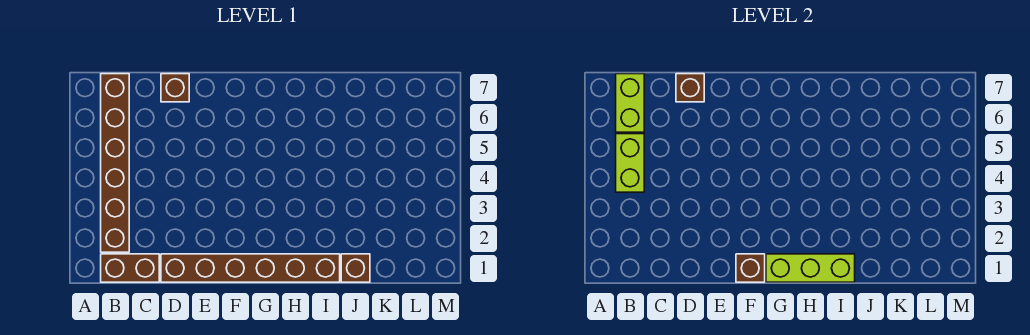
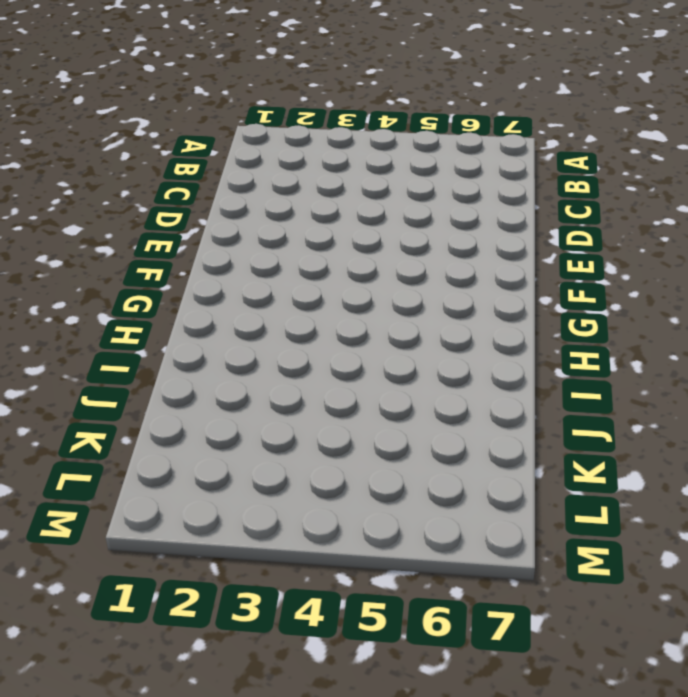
none -> brown 1x2 brick [101,254,159,282]
none -> brown 1x6 brick [101,74,129,252]

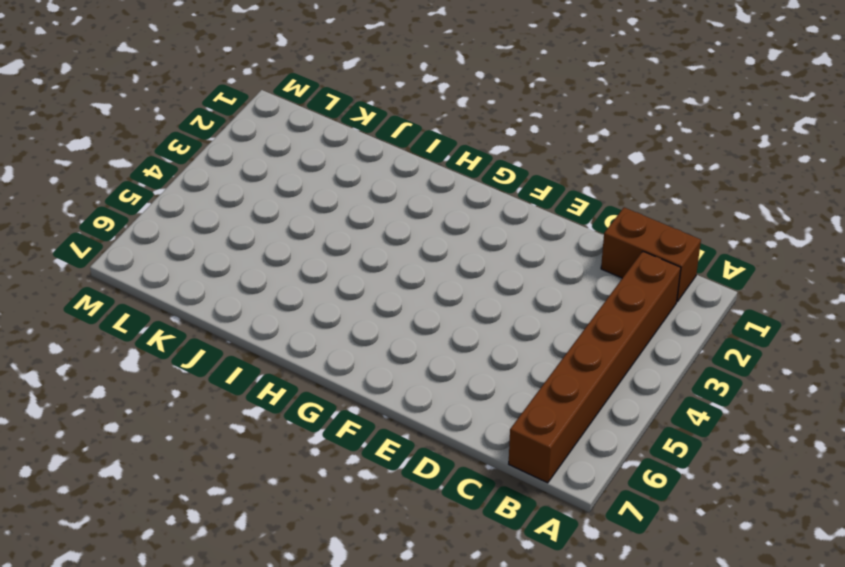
none -> brown 1x6 brick [161,254,340,282]
none -> brown 1x1 brick [161,74,189,102]

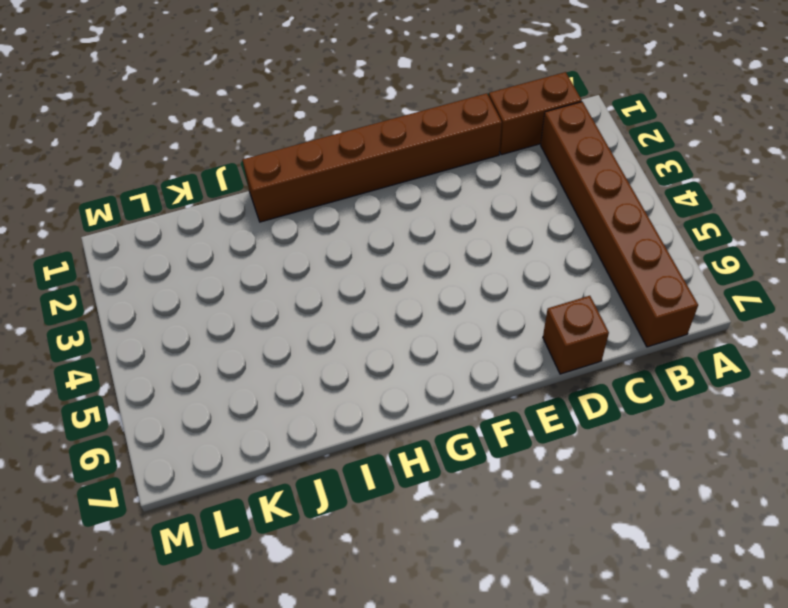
none -> brown 1x1 brick [341,254,370,282]
none -> lime 1x2 brick [616,134,644,192]

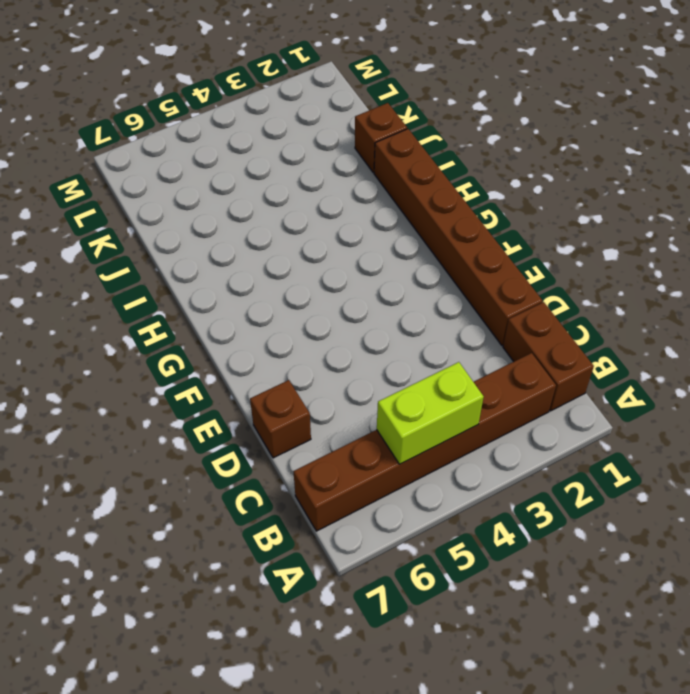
none -> lime 1x2 brick [616,74,644,132]
none -> brown 1x1 brick [676,74,704,102]

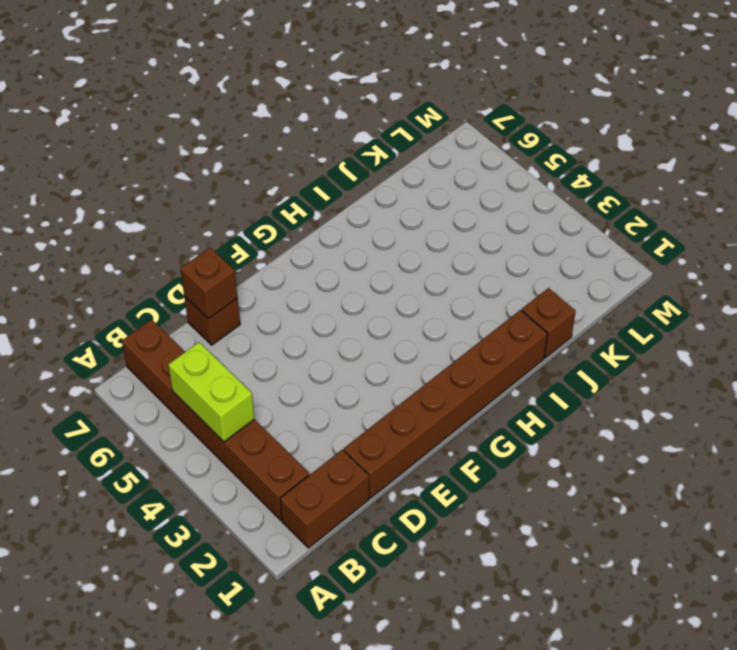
none -> lime 1x2 brick [616,74,644,132]
none -> brown 1x1 brick [736,254,765,282]

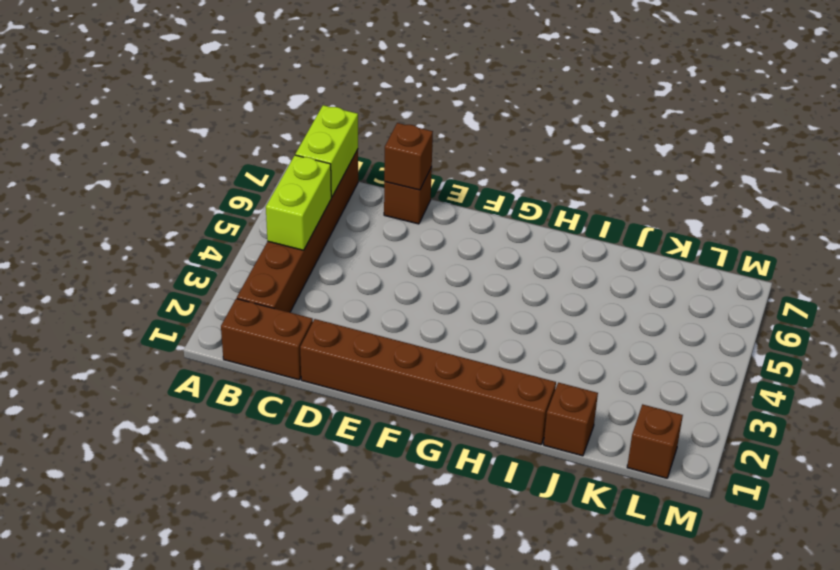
brown 1x1 brick [627,404,683,478] -> brown 1x1 brick moved to [736,254,765,282]
none -> lime 1x3 brick [766,254,855,282]

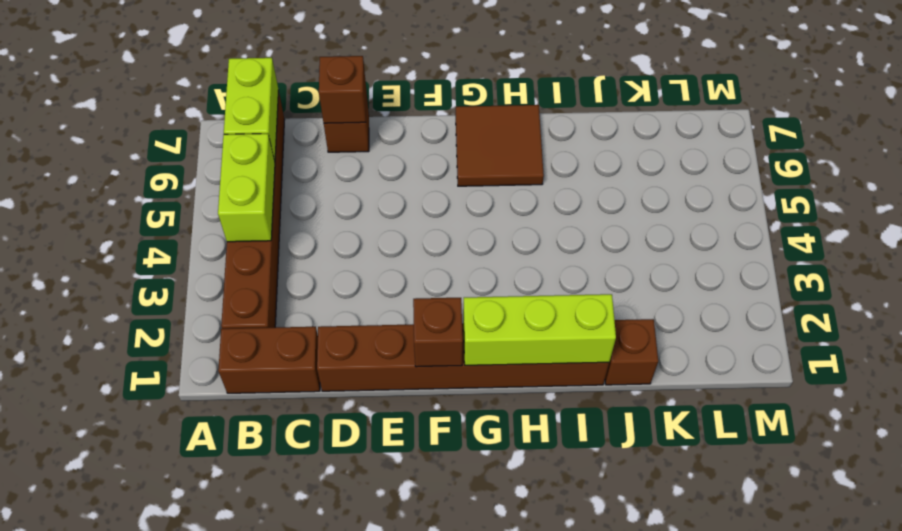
brown 2x2 tile [456,105,544,186] -> none

